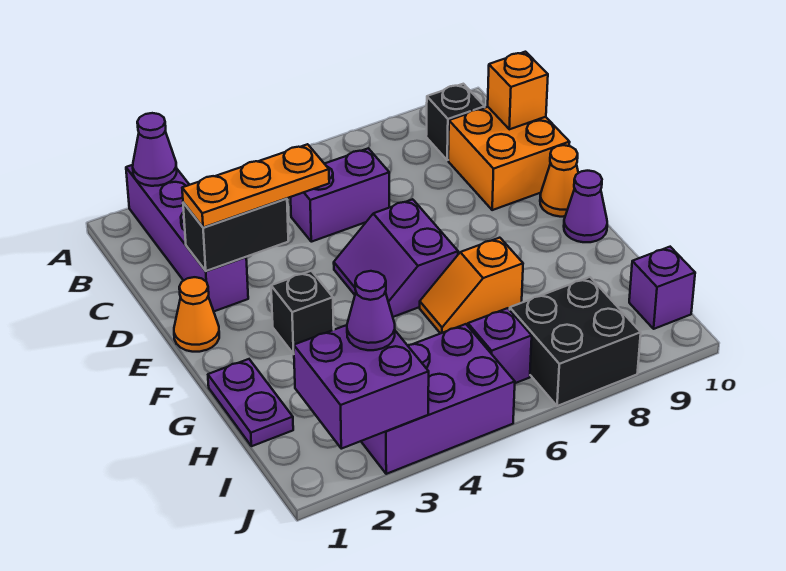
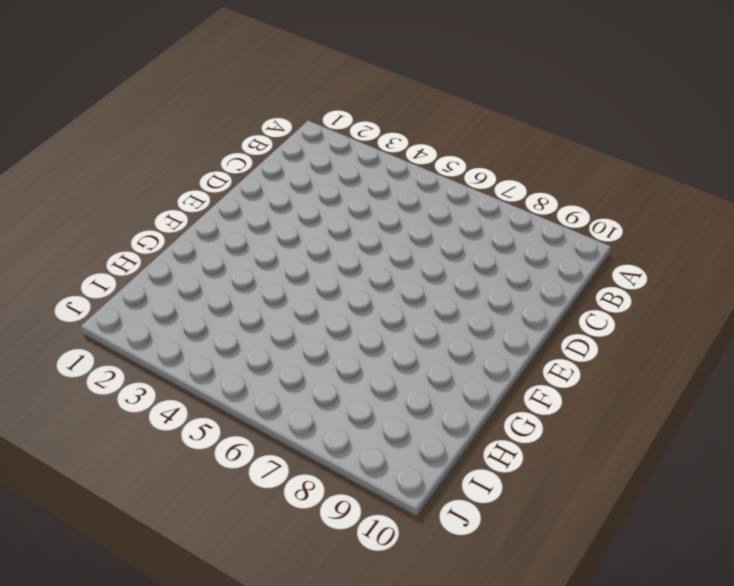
none -> purple 1x4 brick [126,165,248,311]
none -> black 1x1 brick [426,84,485,160]
none -> purple 1x2 brick [291,148,389,242]

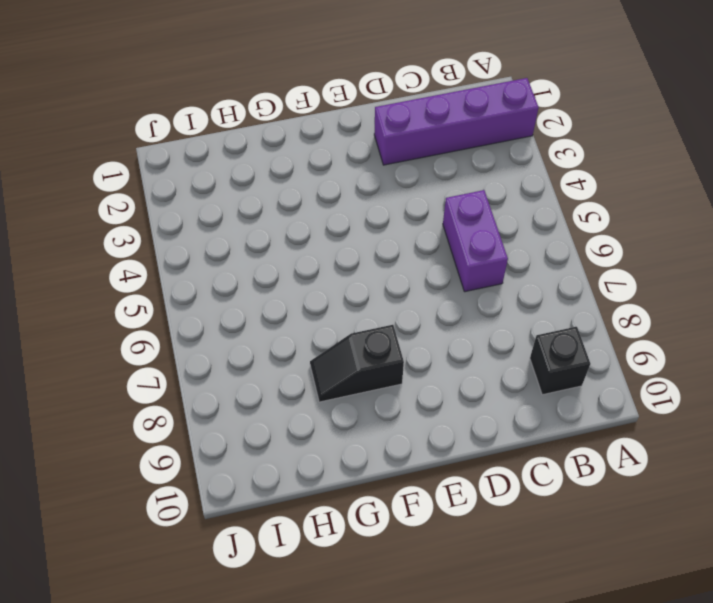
black 1x2 slope [310,325,404,402] -> none
none -> orange 2x2 brick [448,107,570,210]
none -> orange 1x1 cone [174,277,219,352]
none -> purple 2x2 slope [334,199,458,317]

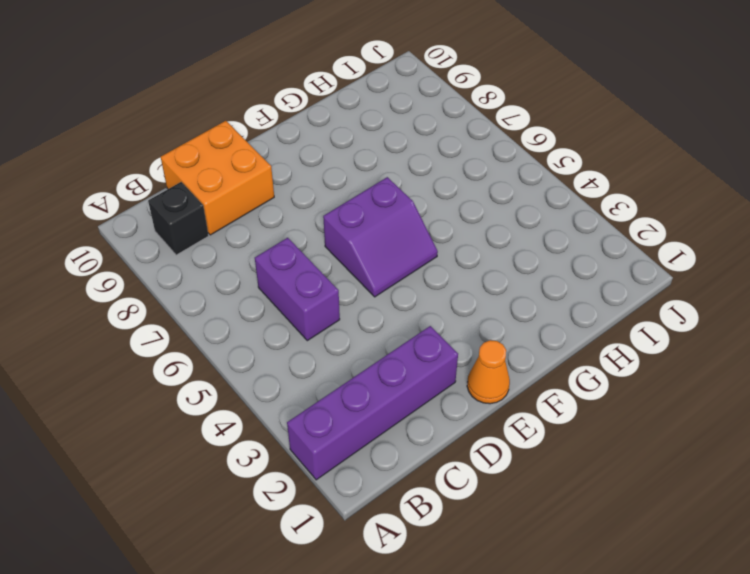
none -> orange 1x1 cone [540,145,578,217]
none -> black 1x1 brick [271,271,334,354]
none -> purple 1x1 cone [564,171,607,242]

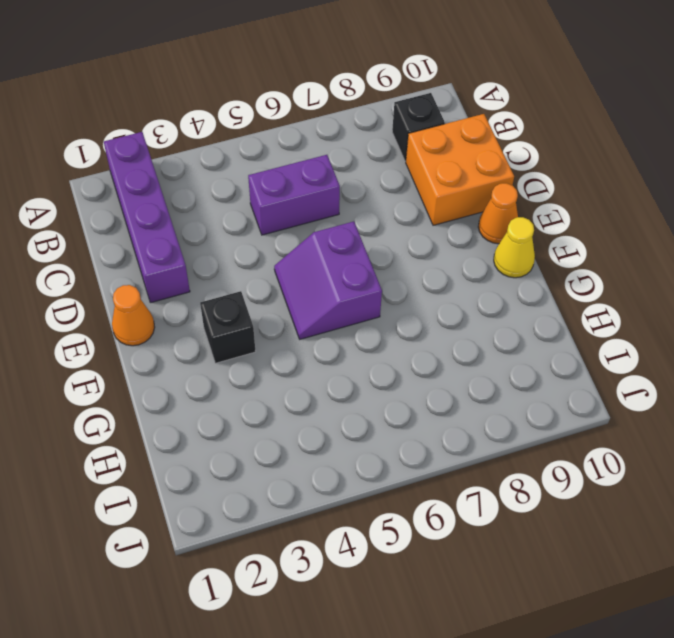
yellow 1x1 cone [494,217,535,278] -> purple 1x1 cone [564,171,607,242]
none -> purple 1x2 plate [208,359,293,446]
none -> orange 1x2 slope [420,238,523,334]
none -> purple 2x3 brick [361,324,515,474]

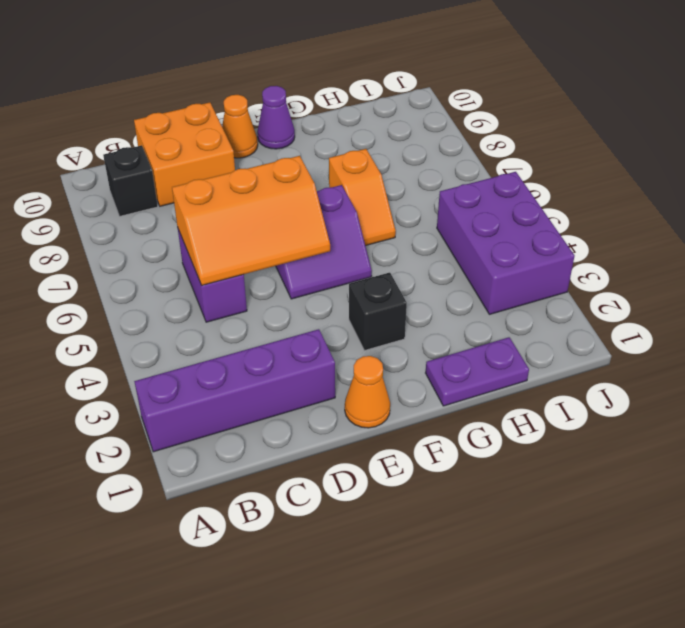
orange 2x3 slope [172,156,330,285] -> none
none -> purple 1x1 brick [468,308,532,383]
none -> black 2x2 brick [510,277,641,406]
none -> purple 1x1 brick [629,247,695,329]

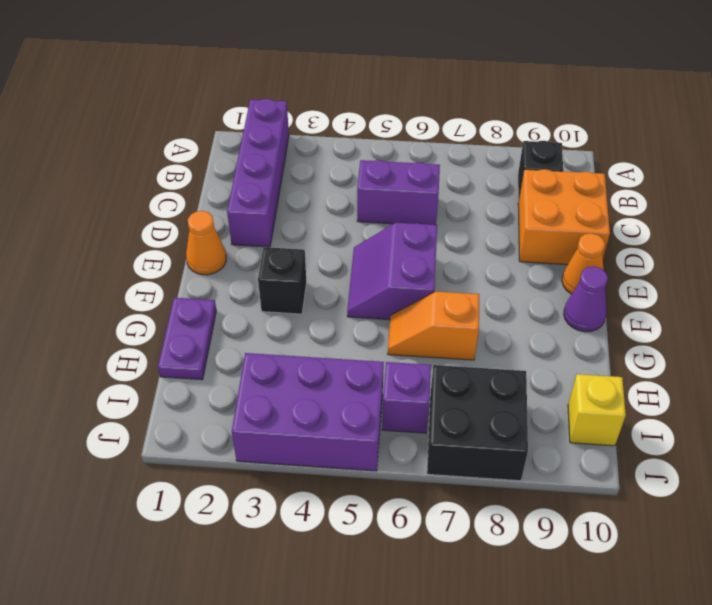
yellow 1x1 brick [568,374,626,446] -> purple 1x1 brick [629,247,695,329]
none -> purple 1x1 cone [133,113,177,186]
none -> orange 1x1 brick [488,52,548,129]
none -> black 1x2 brick [183,198,288,271]

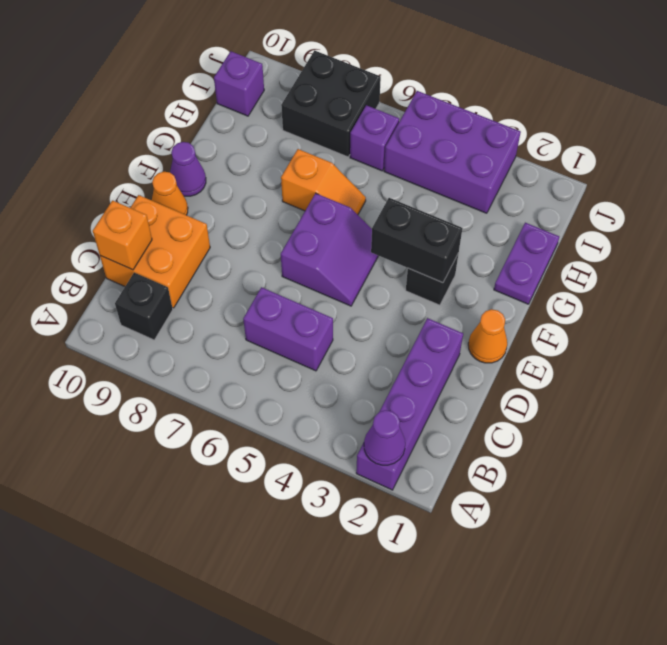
black 1x2 brick [371,198,462,283] -> black 1x2 brick moved to [183,198,288,271]
none -> purple 2x2 brick [294,325,429,449]
none -> orange 1x3 plate [182,144,329,228]
none -> purple 1x1 cone [347,271,395,350]

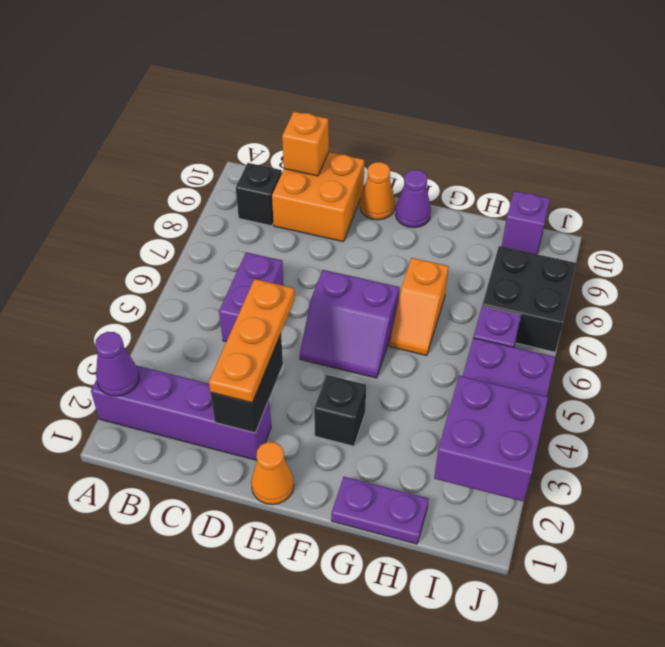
none -> purple 1x1 cone [347,271,395,350]

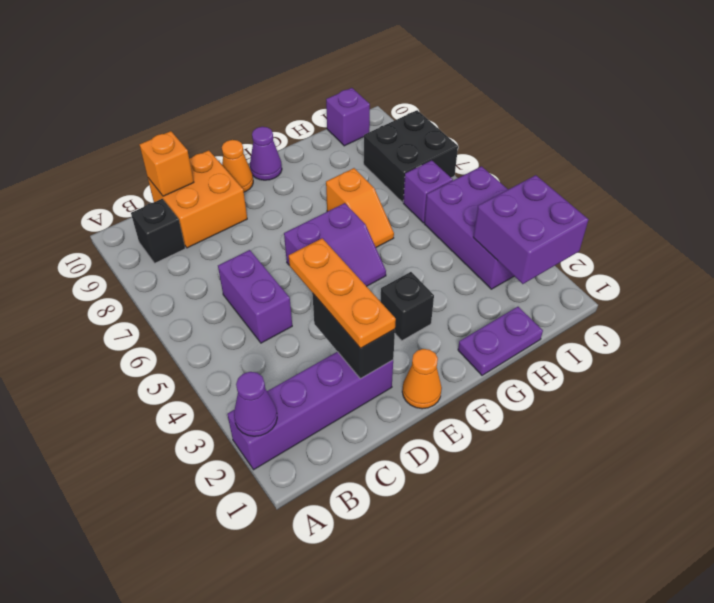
none -> purple 1x1 cone [347,271,395,350]

